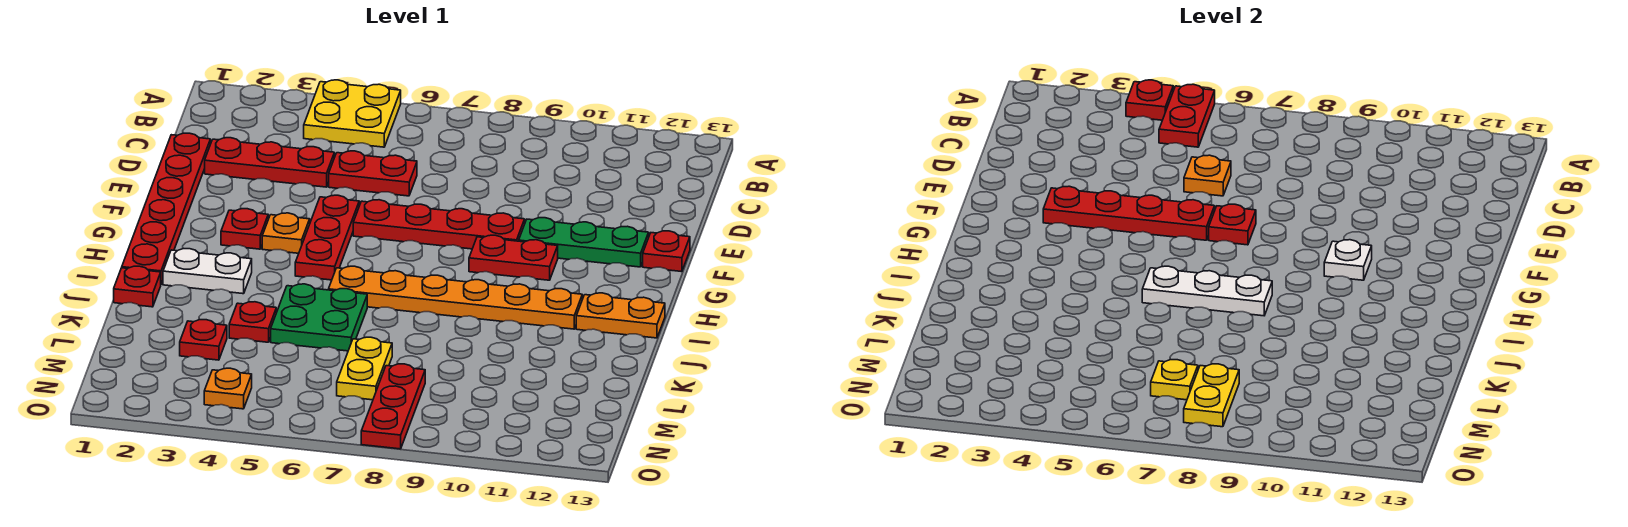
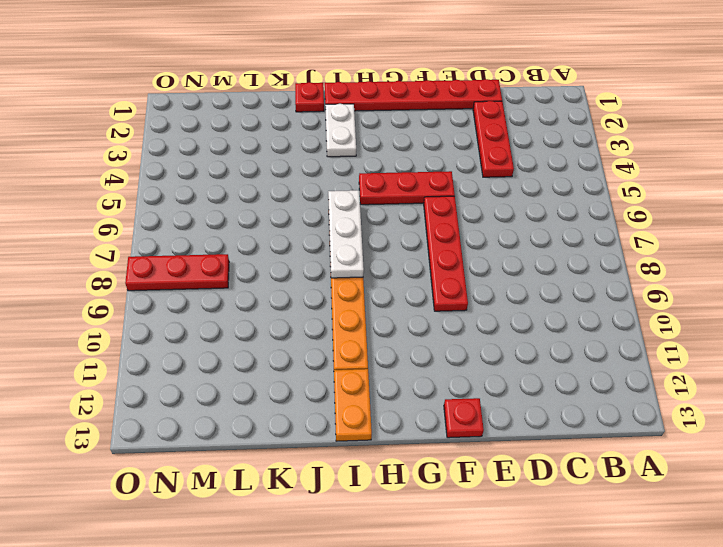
none -> yellow 2x2 plate [304,80,401,147]
none -> red 1x2 plate [329,151,417,196]
none -> green 1x3 plate [519,218,649,267]
none -> red 1x1 plate [221,209,268,249]

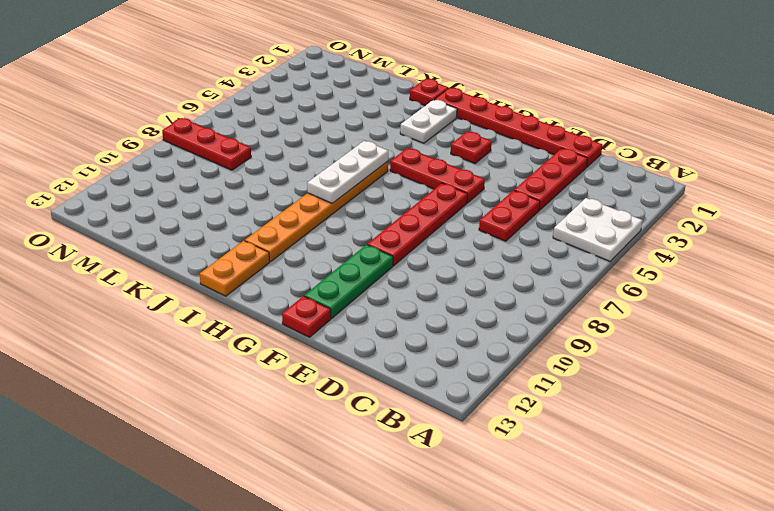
white 2x2 plate [553,198,643,261] -> yellow 2x2 plate [304,80,401,147]
none -> orange 1x1 plate [262,213,310,253]
none -> red 1x2 plate [469,235,558,280]
none -> green 2x2 plate [271,284,367,351]
none -> red 1x1 plate [229,302,276,342]

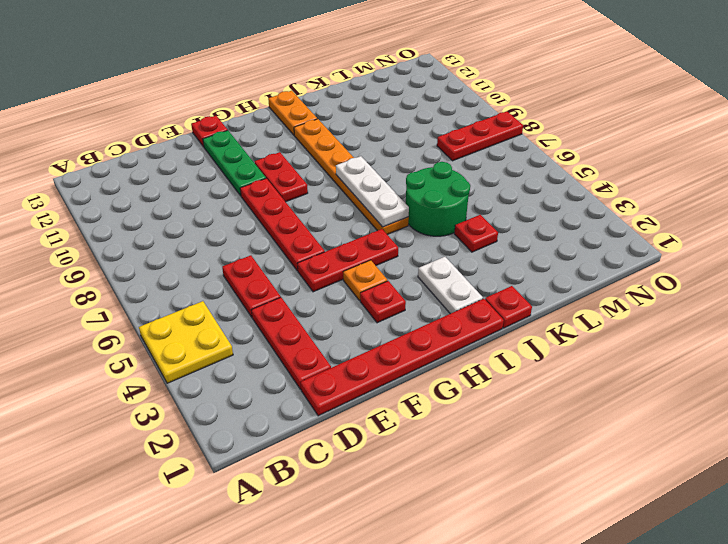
green 2x2 round brick [406,162,470,236] -> green 2x2 plate [271,284,367,351]
none -> red 1x1 plate [180,320,227,360]
none -> yellow 1x2 plate [337,337,392,400]
none -> orange 1x1 plate [204,368,252,409]
none -> red 1x1 plate [1126,80,1173,120]

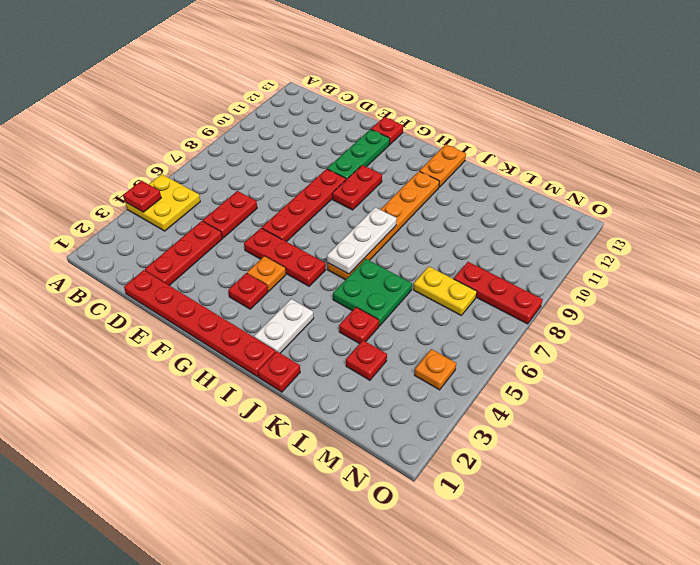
none -> red 1x2 plate [1159,84,1215,147]
none -> orange 1x1 plate [1184,155,1231,196]
none -> red 1x4 plate [1043,186,1215,240]
none -> red 1x1 plate [1209,204,1256,245]

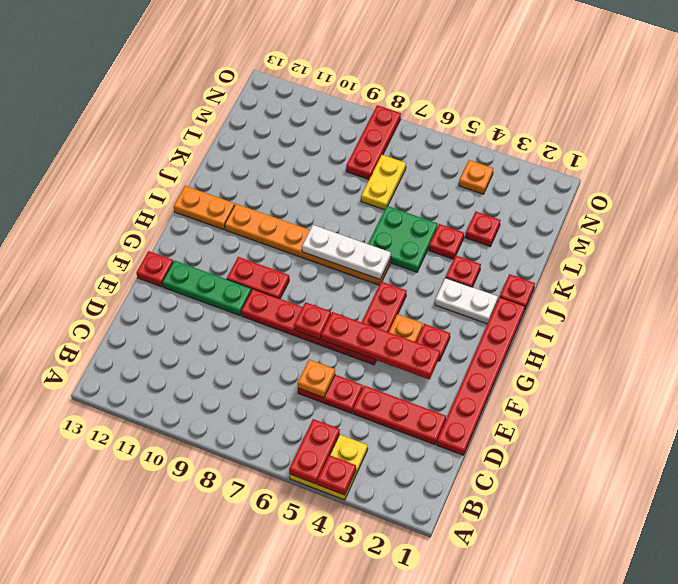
red 1x1 plate [446,256,481,287] -> none
none -> white 1x1 plate [1324,240,1372,280]
none -> yellow 1x1 plate [1151,360,1198,400]
none -> yellow 1x2 plate [1184,364,1239,427]

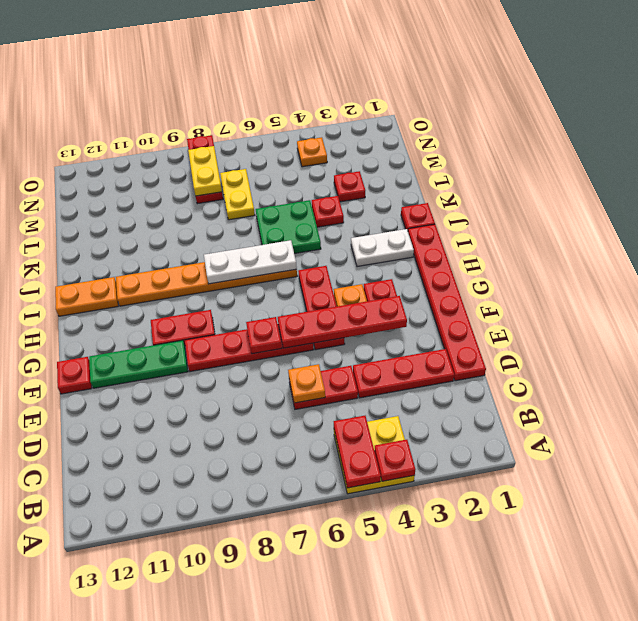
none -> white 1x1 plate [1324,240,1372,280]
none -> yellow 1x1 plate [1151,360,1198,400]

